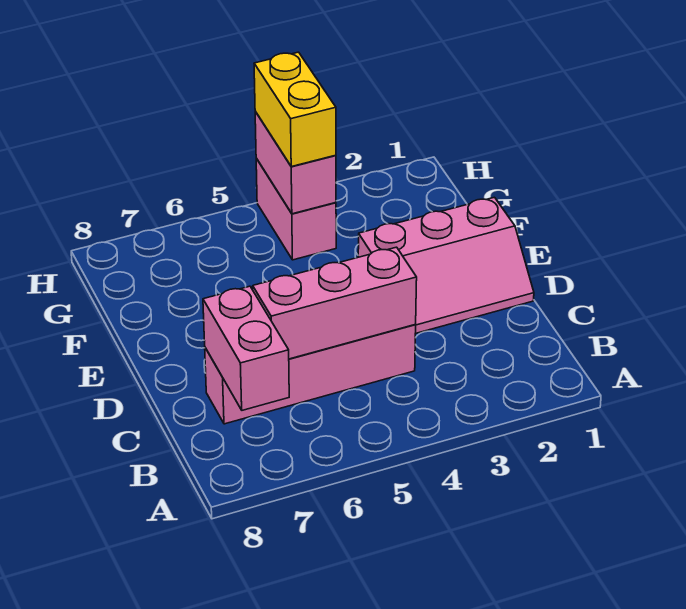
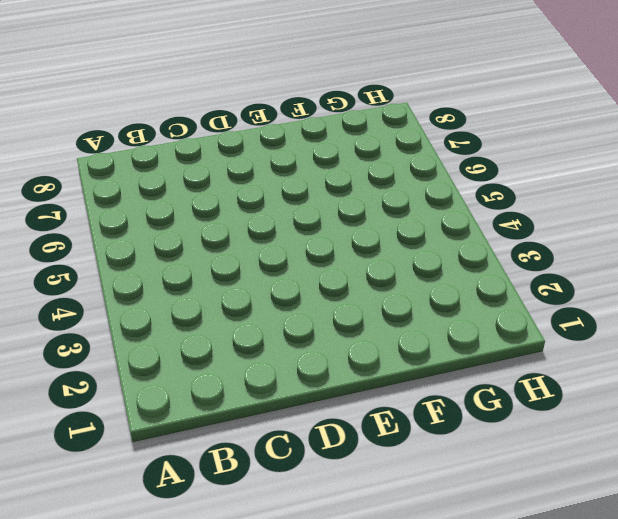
none -> pink 1x4 brick [205,325,416,424]
none -> pink 2x3 slope [358,197,534,334]

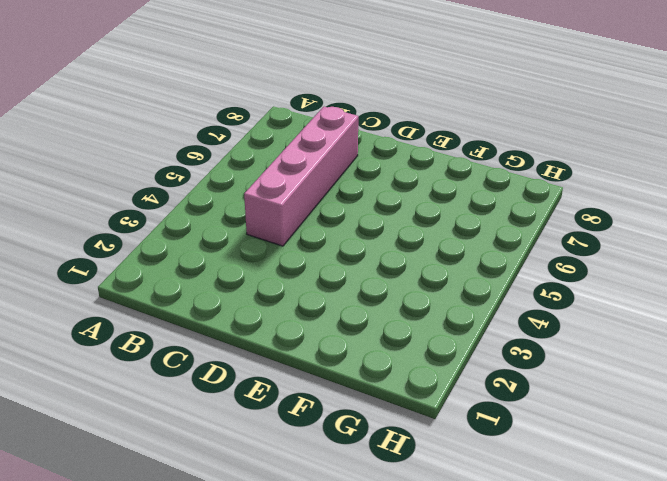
none -> pink 2x3 slope [358,197,534,334]
none -> pink 1x2 brick [256,159,336,260]

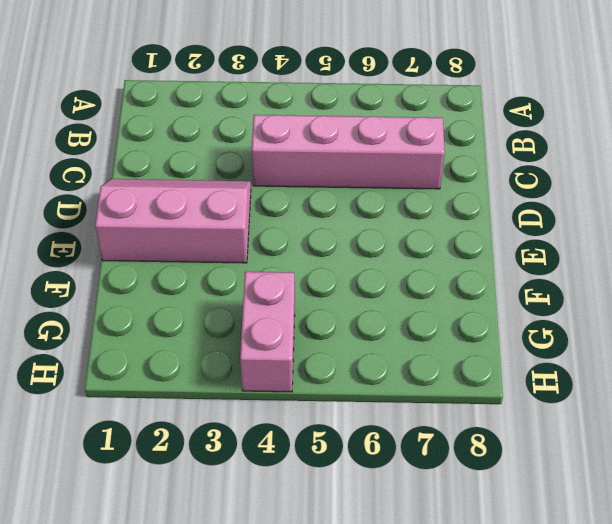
none -> pink 1x2 brick [203,286,289,410]
none -> pink 1x3 brick [253,247,417,359]

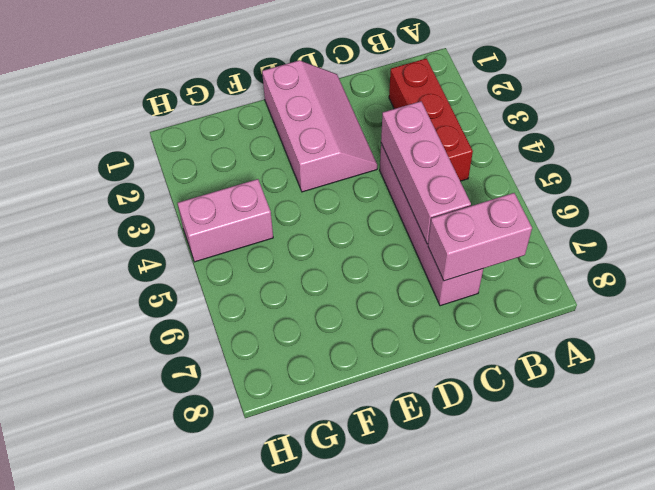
red 1x3 brick [389,58,473,181] -> none
none -> pink 1x2 brick [255,111,336,214]
none -> yellow 1x2 brick [254,52,336,167]

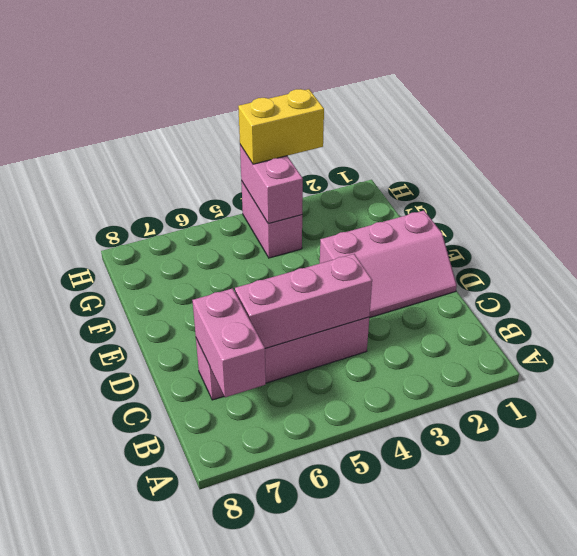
yellow 1x2 brick [238,89,324,164] -> yellow 1x2 brick turned to [254,52,336,167]

